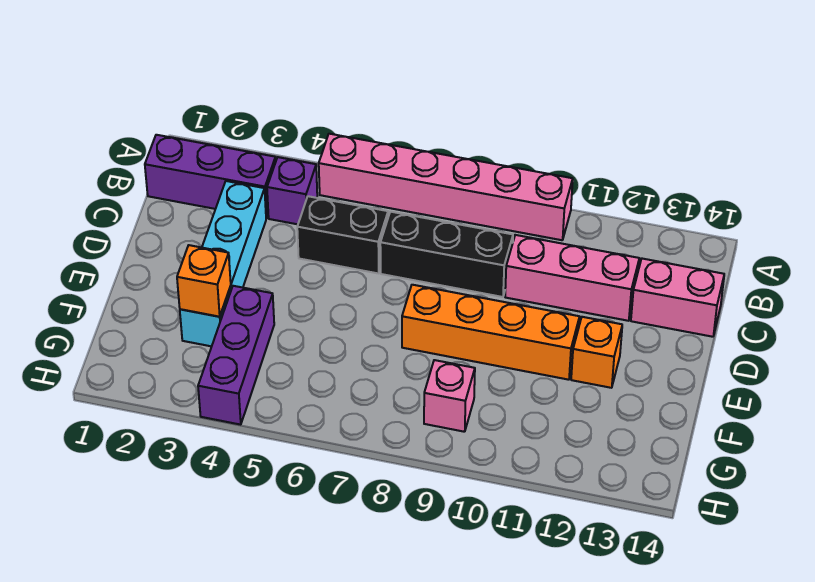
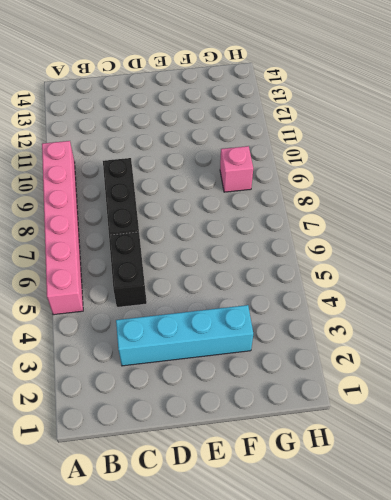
none -> purple 1x3 brick [145,135,276,218]
none -> purple 1x1 brick [267,157,317,224]
none -> pink 1x3 brick [505,235,639,321]

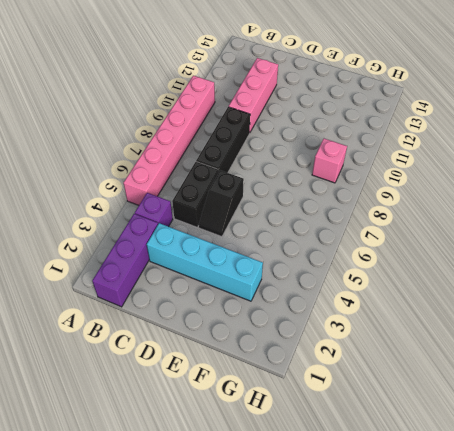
black 1x2 slope [199,170,244,237] -> none
none -> pink 1x2 brick [631,259,724,337]
none -> orange 1x4 brick [402,285,580,380]
none -> orange 1x1 brick [571,317,622,388]

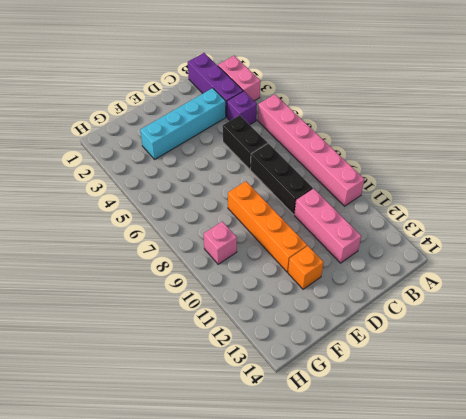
pink 1x2 brick [218,56,260,101] -> pink 1x2 brick moved to [631,259,724,337]
none -> purple 1x3 brick [198,286,274,425]
none -> orange 1x1 brick [177,245,231,317]

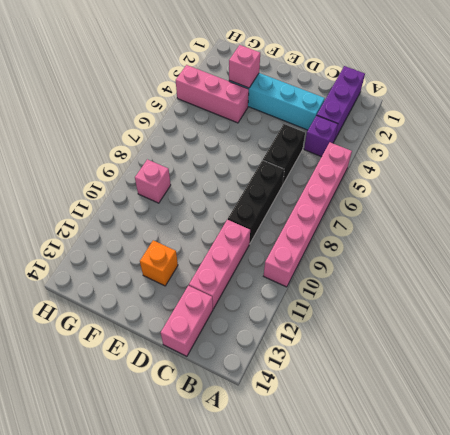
pink 1x1 brick [229,45,260,88] -> orange 1x1 brick [177,245,231,317]
pink 1x3 brick [176,65,249,123] -> purple 1x3 brick [198,286,274,425]
none -> orange 1x4 brick [402,285,580,380]

